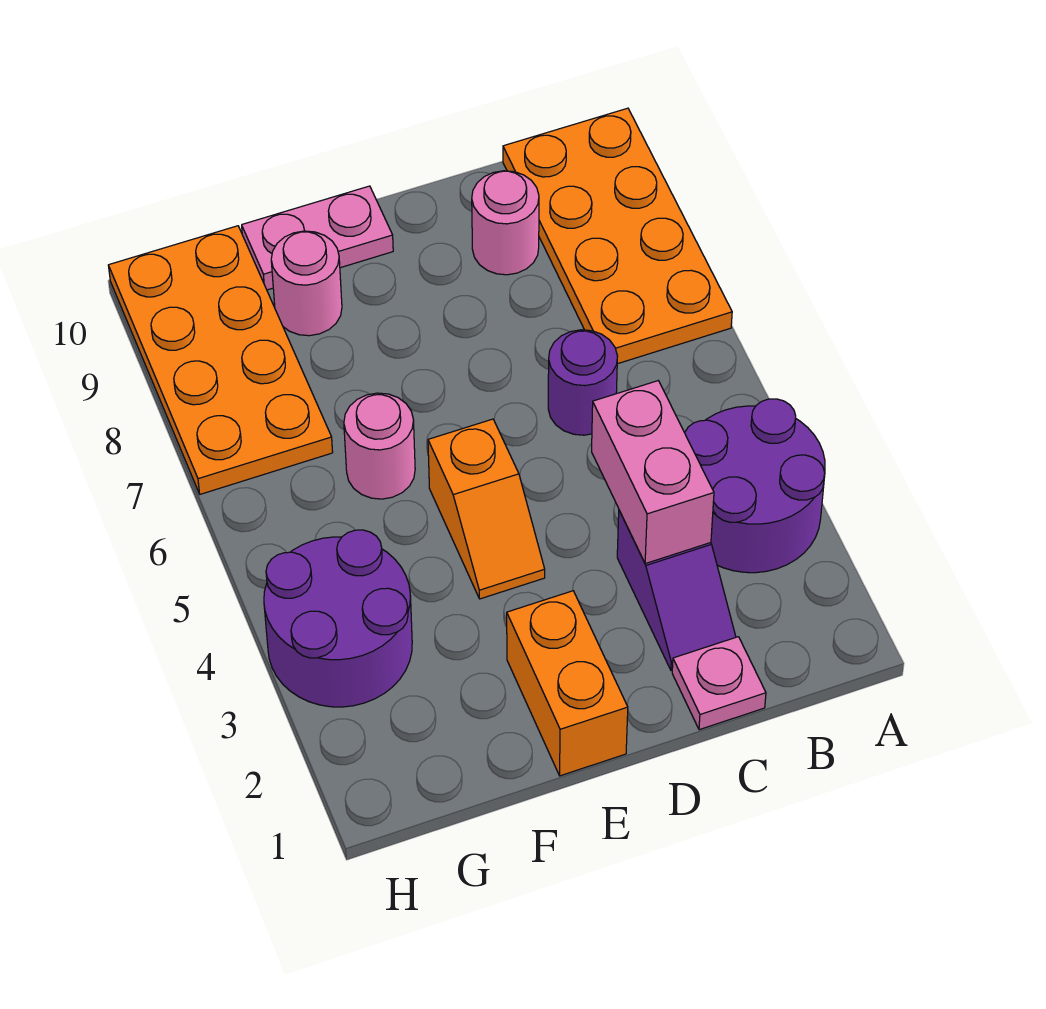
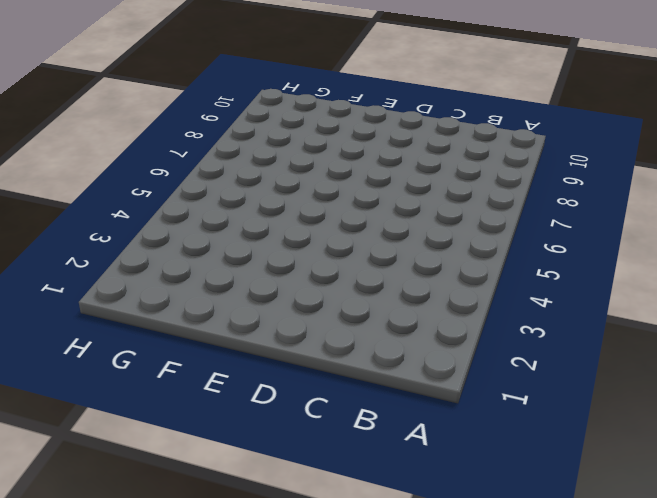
none -> purple 2x2 round brick [685,399,825,573]
none -> orange 2x4 plate [503,108,732,364]
none -> pink 1x1 plate [672,637,766,730]

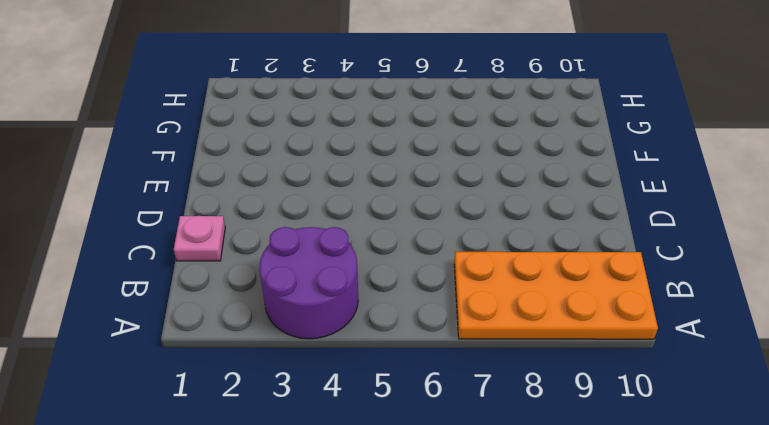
none -> purple 1x2 slope [617,511,736,670]
none -> purple 1x1 round brick [548,330,618,435]
none -> pink 1x1 round brick [472,171,539,275]

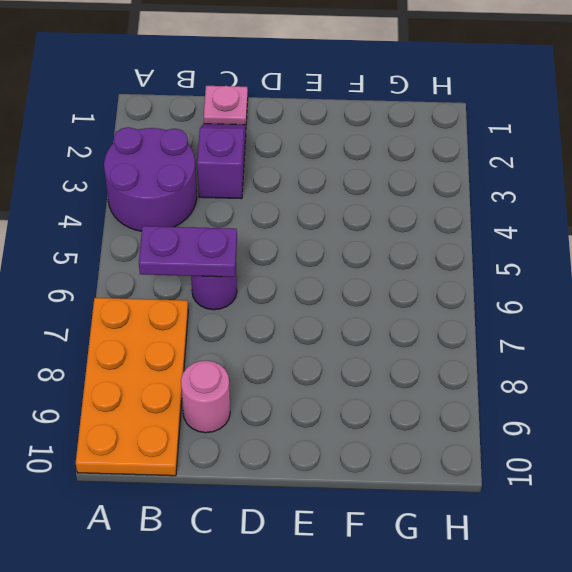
purple 1x2 plate [139,226,237,277] -> none
none -> orange 1x2 brick [507,591,628,776]
none -> orange 1x2 slope [428,419,545,599]
none -> pink 1x2 plate [242,186,393,290]

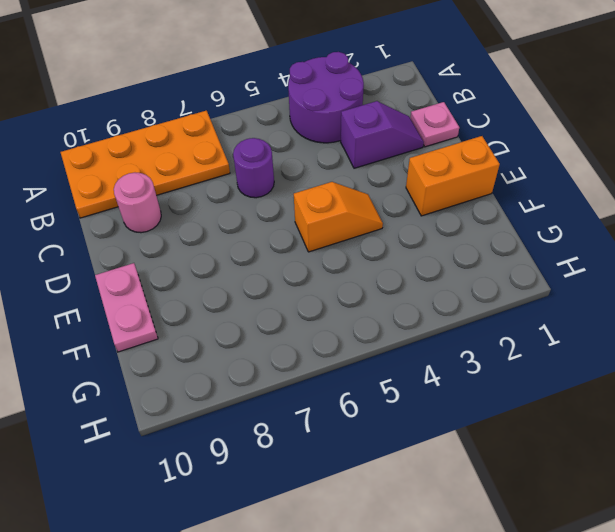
none -> pink 1x1 round brick [344,393,415,499]
none -> pink 1x1 round brick [271,231,342,336]
none -> purple 2x2 round brick [264,530,412,707]

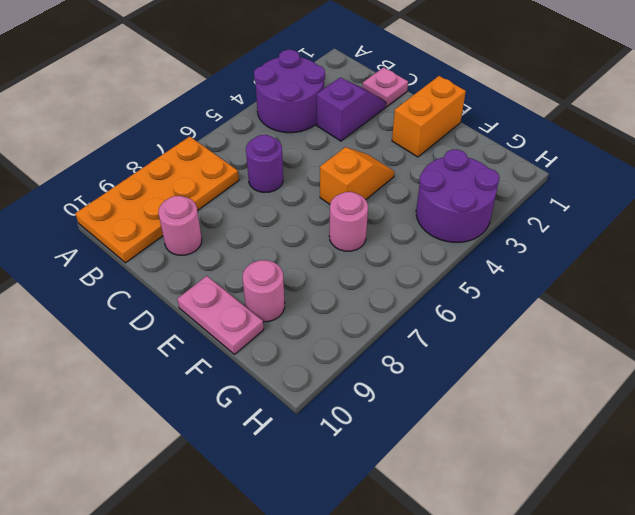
none -> orange 2x4 plate [108,226,333,494]
none -> pink 1x2 brick [592,381,714,564]

